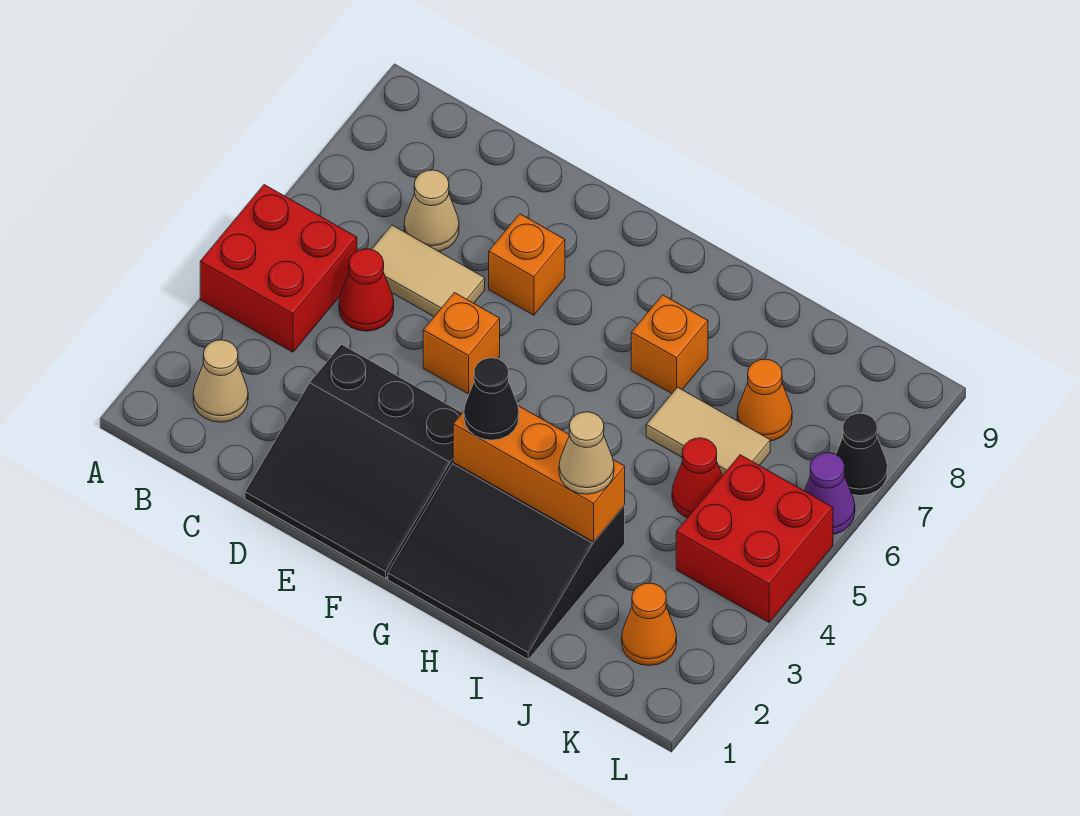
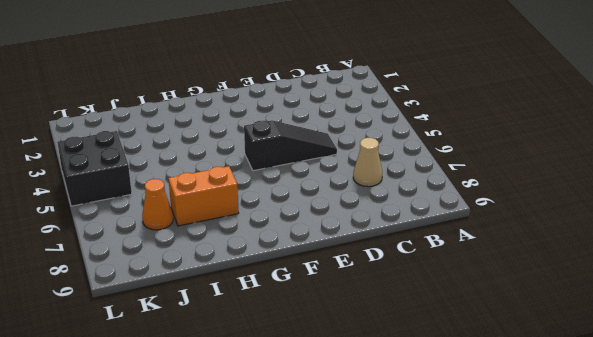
black 1x3 slope [244,120,337,171] -> orange 1x1 brick [423,293,500,394]
orange 1x2 brick [168,166,239,226] -> orange 1x1 brick [631,295,708,393]
black 2x2 brick [57,131,132,206] -> red 2x2 brick [676,455,833,622]
none -> red 2x2 brick [200,185,357,352]
none -> tan 1x1 cone [193,340,248,422]
none -> red 1x1 cone [339,249,394,331]

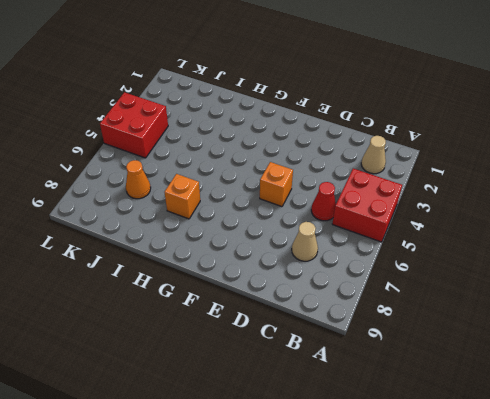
none -> tan 1x2 tile [371,225,485,316]
none -> black 3x3 slope [245,344,462,578]
none -> orange 1x1 brick [489,214,565,315]

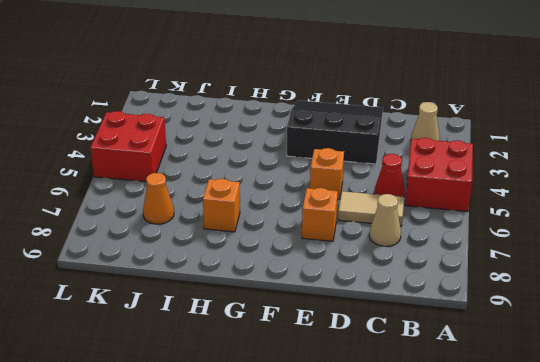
none -> black 3x3 slope [388,463,625,659]
none -> tan 1x2 tile [646,387,770,476]
none -> red 1x1 cone [672,438,722,518]

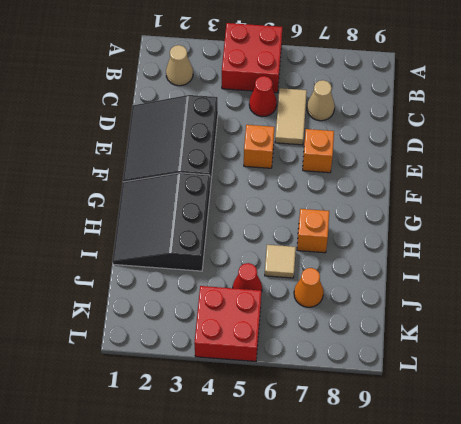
tan 1x1 tile [265,245,296,278] -> tan 1x2 tile [646,387,770,476]
none -> orange 1x1 cone [622,583,677,666]
none -> purple 1x1 cone [805,453,855,534]
none -> black 1x1 cone [836,413,888,496]

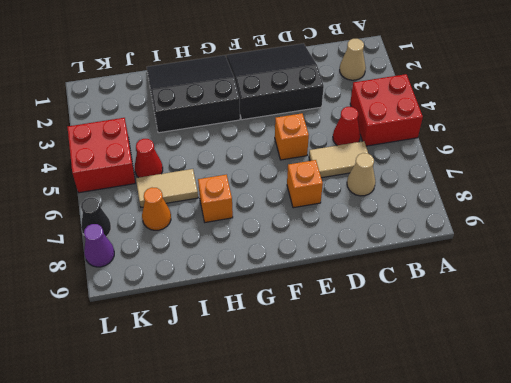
purple 1x1 cone [84,224,114,267] -> purple 1x1 cone moved to [805,453,855,534]
none -> orange 1x1 cone [622,583,677,666]
none -> orange 1x3 brick [453,406,625,542]
none -> black 1x1 cone [464,358,519,440]

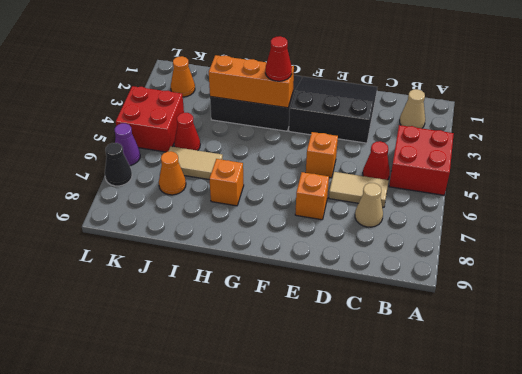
red 1x1 cone [265,36,292,81] -> black 1x1 cone [464,358,519,440]
none -> tan 1x1 cone [559,412,614,494]

